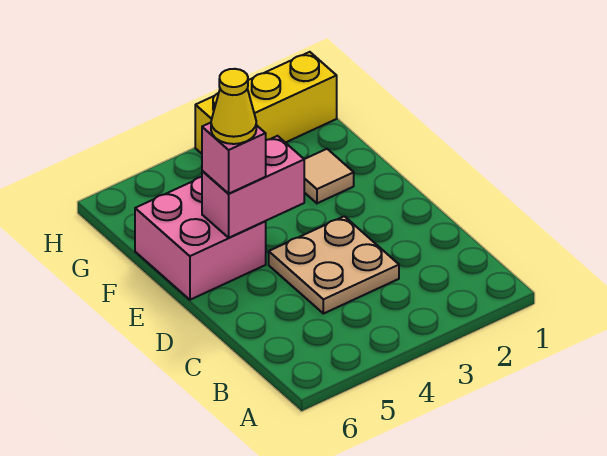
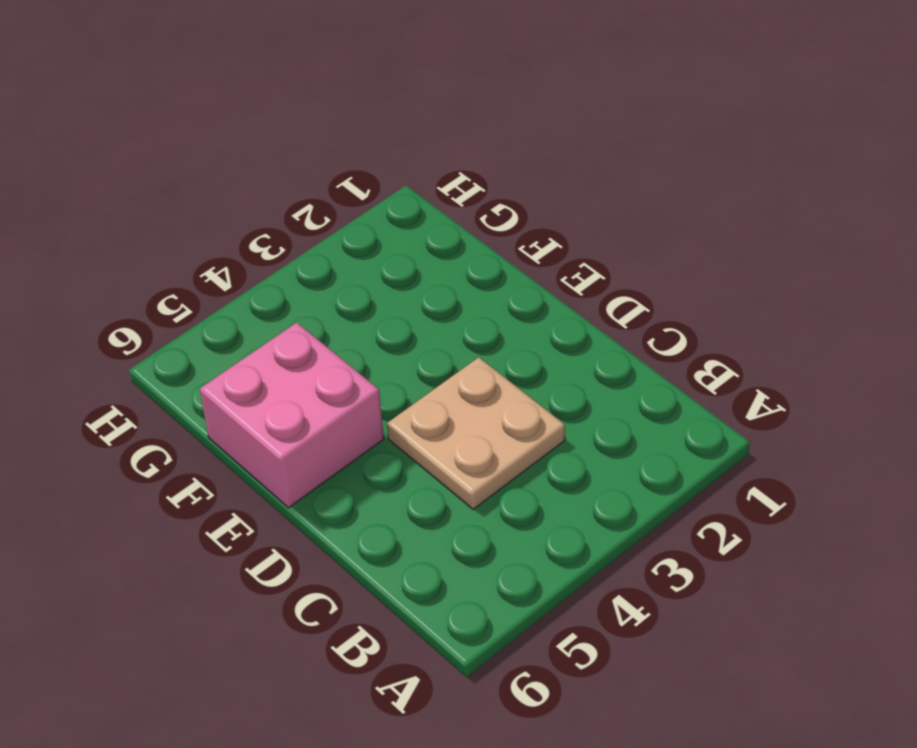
none -> tan 1x1 tile [304,149,354,203]
none -> yellow 1x3 brick [195,52,337,154]

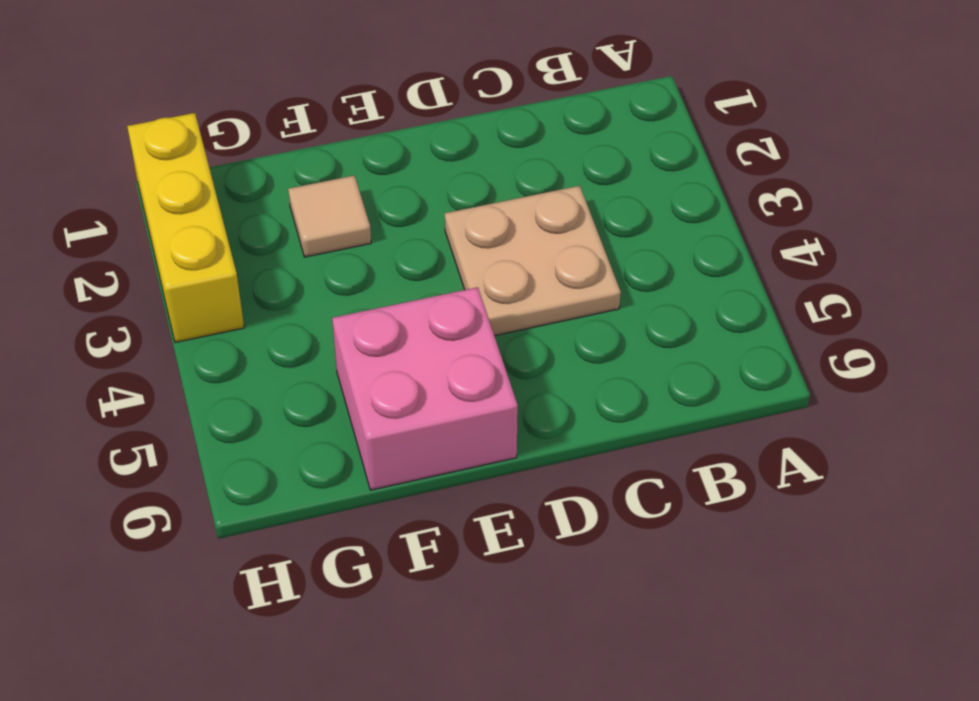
none -> pink 1x2 brick [202,136,304,238]
none -> pink 1x1 brick [202,123,266,193]

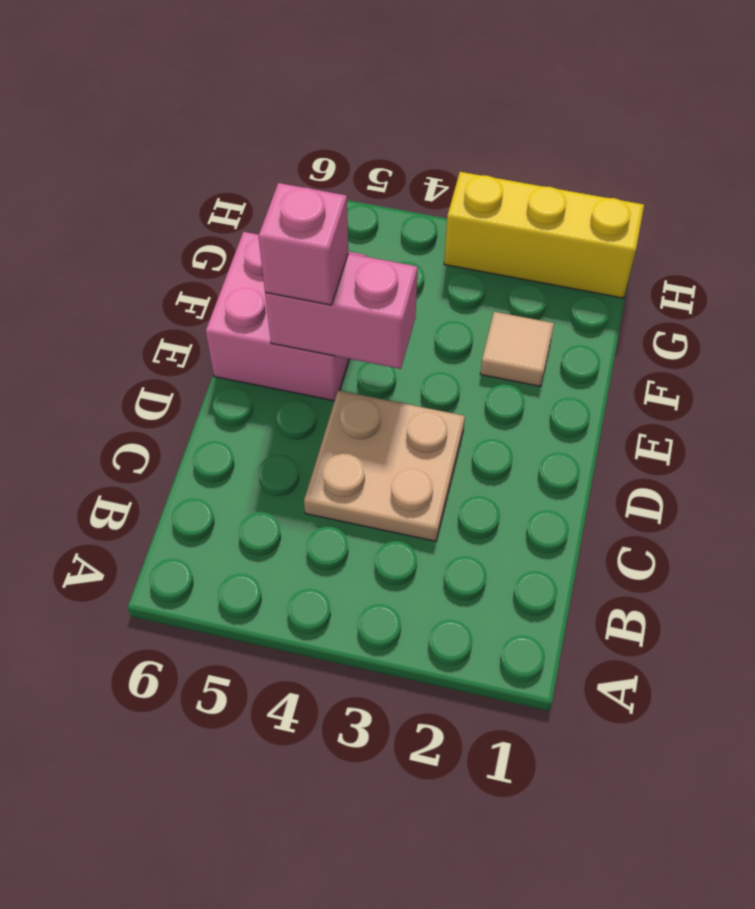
none -> yellow 1x1 cone [211,69,256,144]

